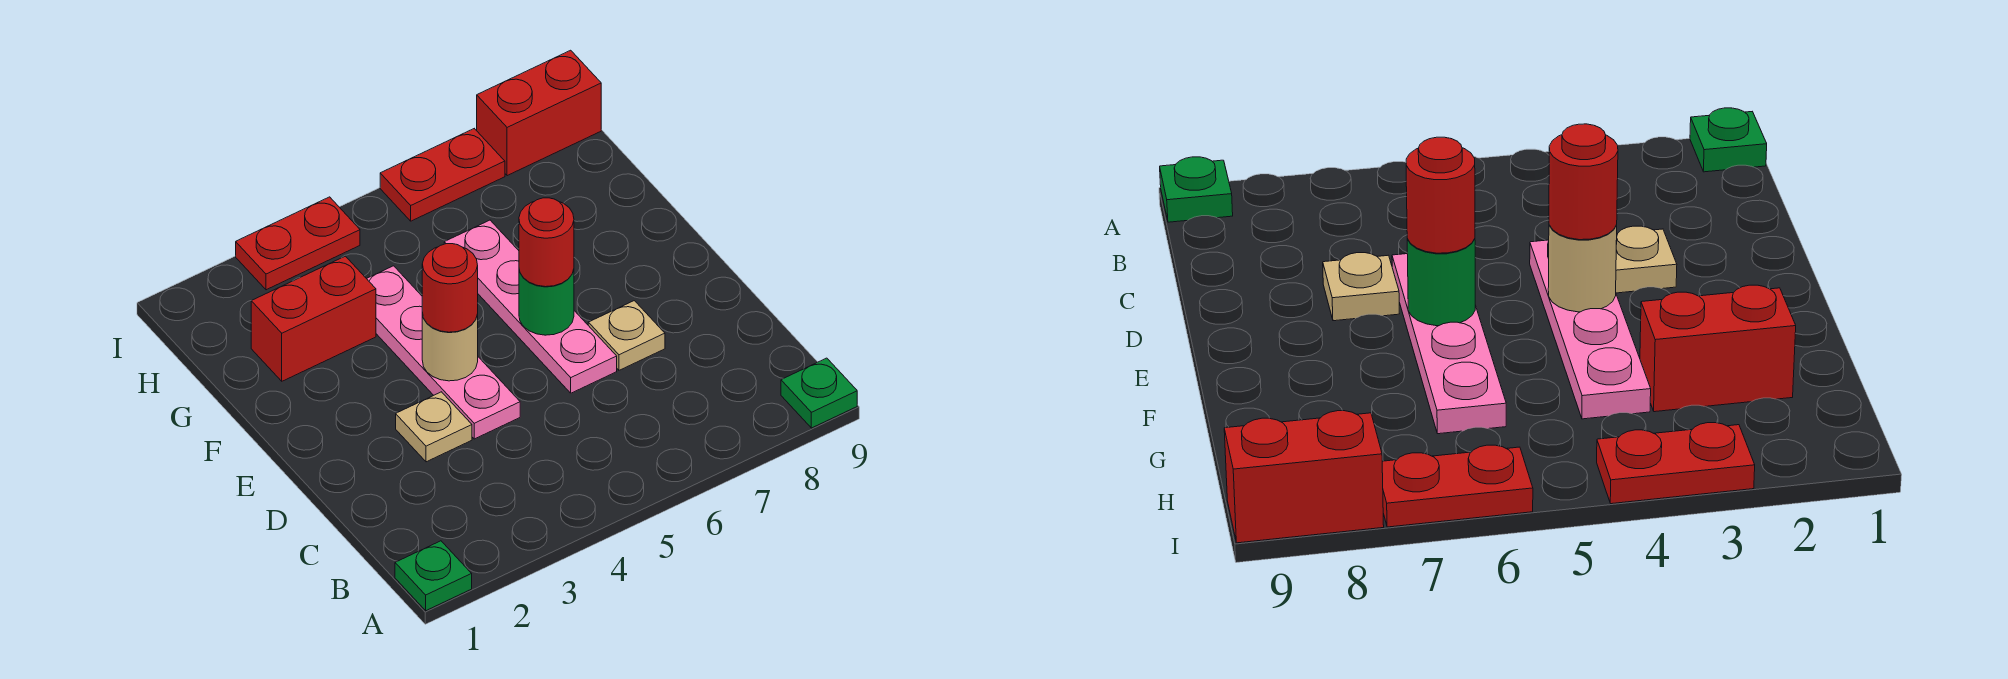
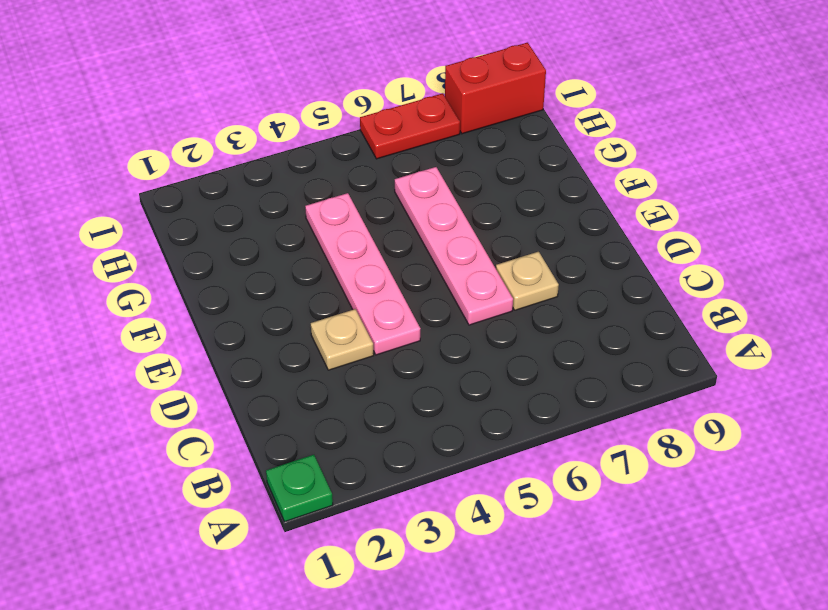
none -> green 1x1 plate [781,358,857,428]
none -> red 1x2 brick [251,256,376,381]
none -> red 1x2 plate [236,197,360,290]

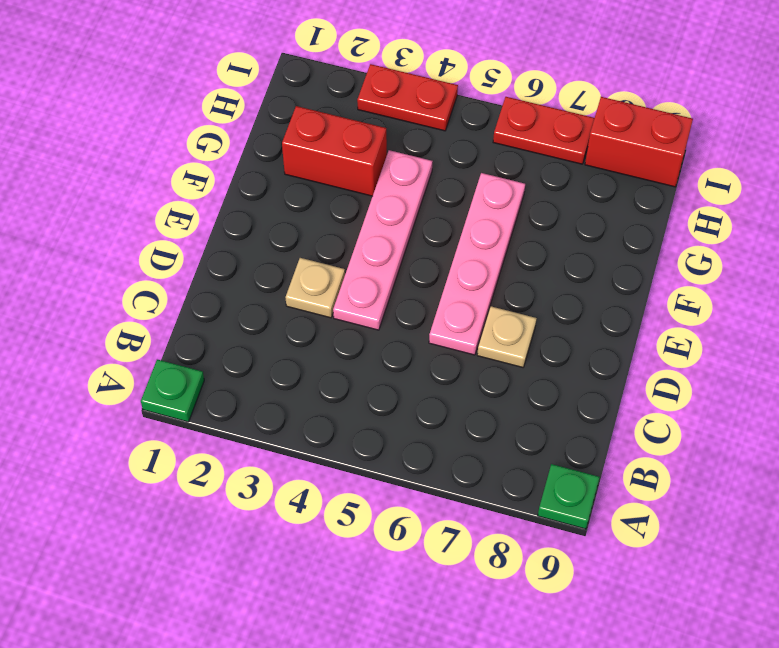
none -> tan 1x1 round brick [422,313,478,381]
none -> green 1x1 round brick [519,270,574,335]
none -> red 1x1 round brick [422,244,478,332]

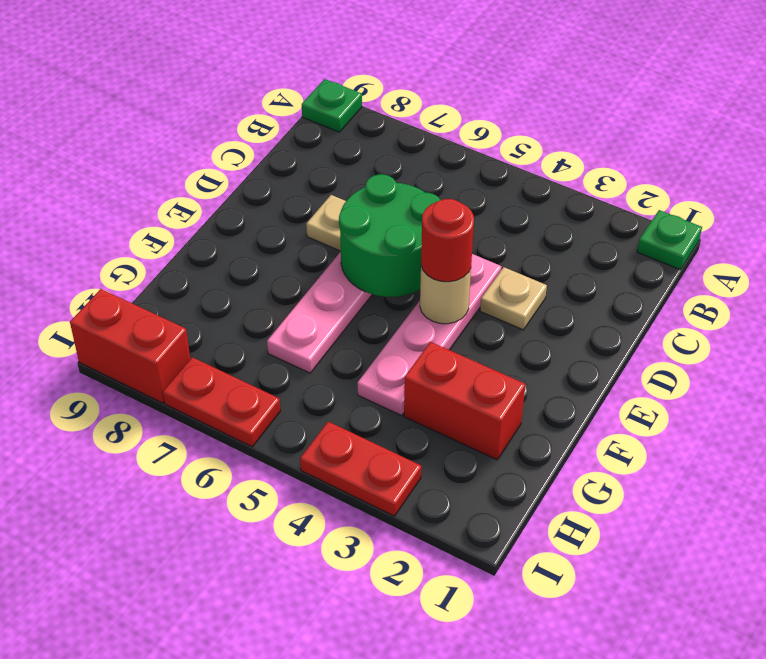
green 2x2 round brick [339,174,440,297] -> green 1x1 round brick [519,270,574,335]
none -> red 1x1 round brick [519,198,574,287]

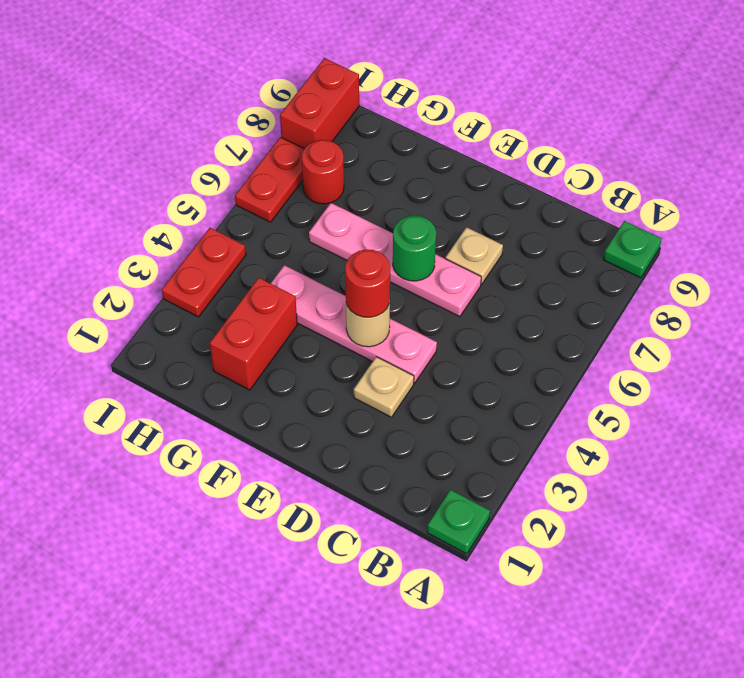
red 1x1 round brick [302,140,344,204] -> red 1x1 round brick moved to [519,198,574,287]

